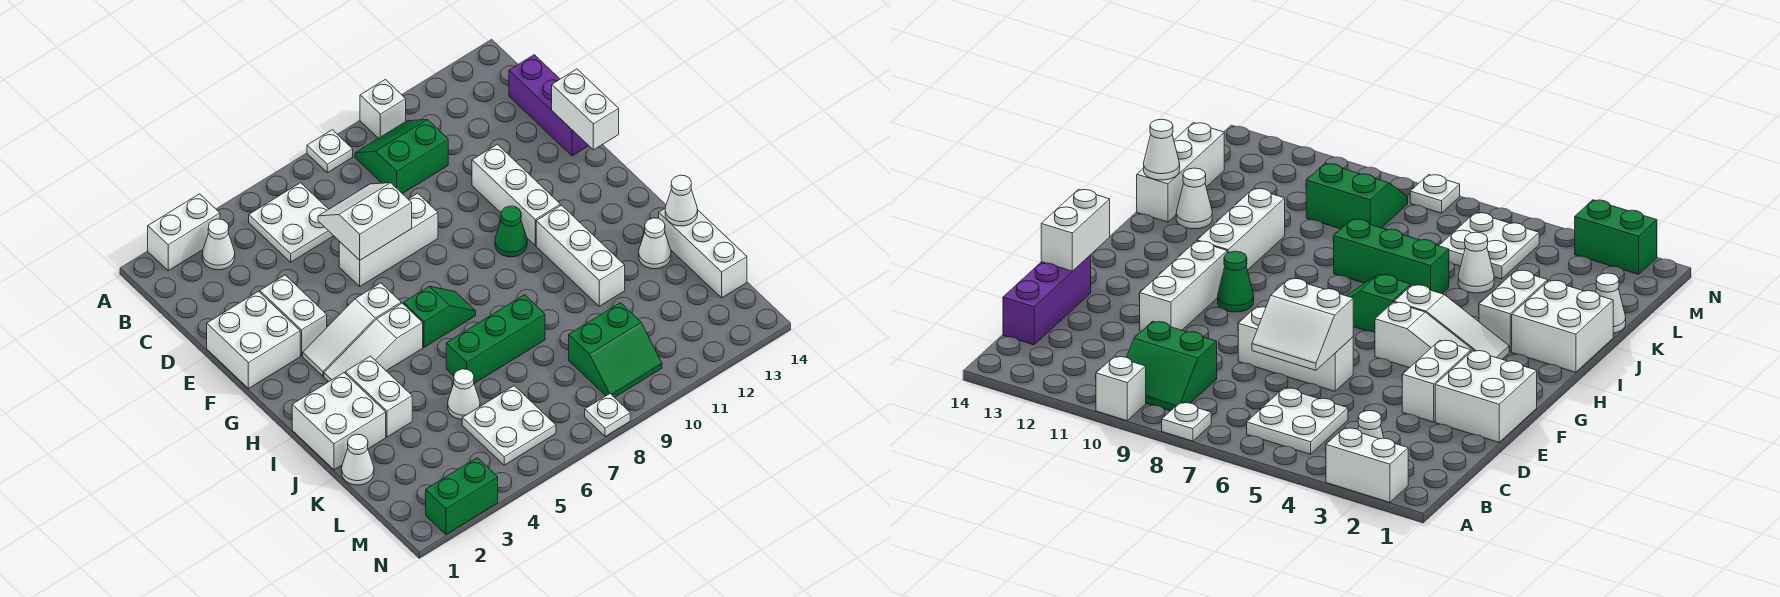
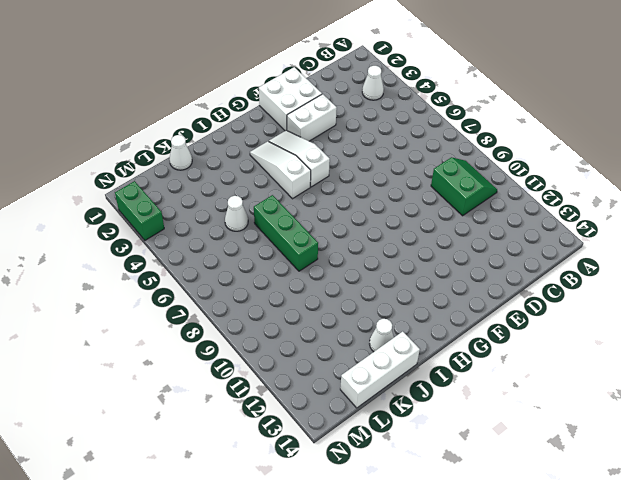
none -> white 1x2 brick [148,194,220,271]
none -> white 1x1 plate [307,130,353,173]
none -> white 1x1 brick [360,80,406,138]
none -> white 2x2 plate [249,183,333,262]

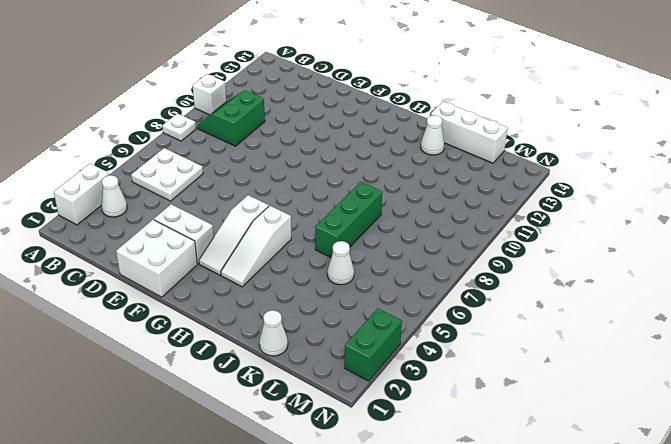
none -> purple 1x3 brick [509,55,589,156]
none -> white 1x3 brick [339,193,438,286]
none -> white 1x3 brick [472,144,560,245]
none -> green 1x1 cone [495,206,527,257]

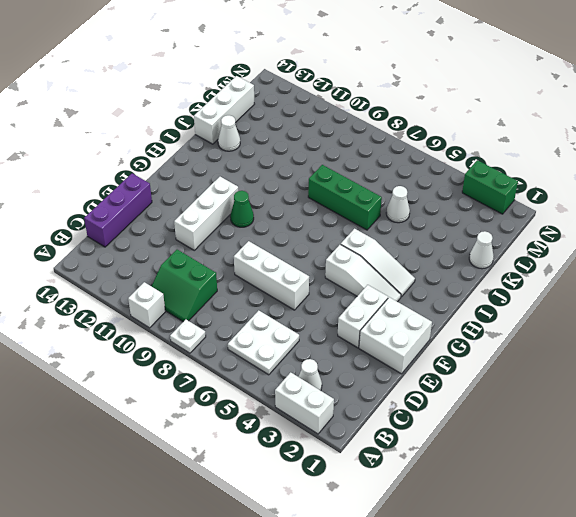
none -> green 1x2 slope [404,286,476,347]
none -> white 1x3 brick [536,205,625,306]
none -> white 2x2 brick [292,373,386,470]
none -> white 1x2 brick [345,356,412,437]

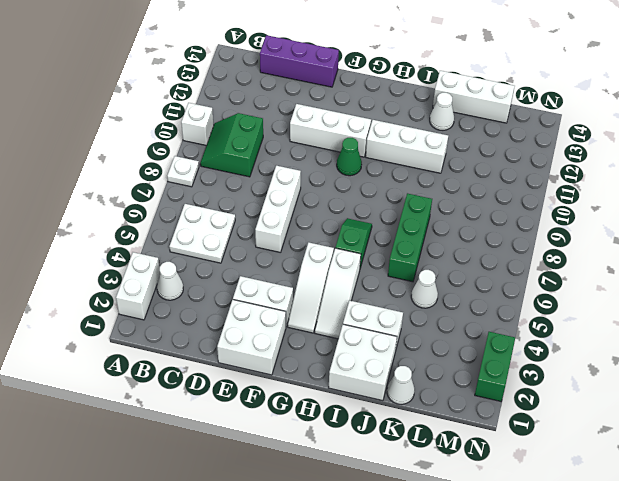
none -> white 2x2 plate [462,386,556,465]
none -> green 2x2 slope [569,303,662,398]
none -> white 1x1 plate [585,394,630,437]
none -> white 2x2 slope [318,183,412,260]

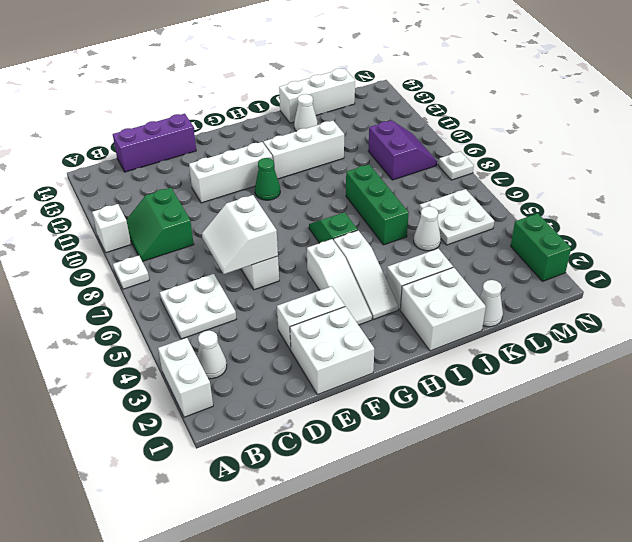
purple 2x2 slope [368,120,437,180] -> green 2x2 slope [569,303,662,398]
none -> white 1x2 brick [552,69,619,150]
none -> white 1x1 cone [665,175,698,226]

